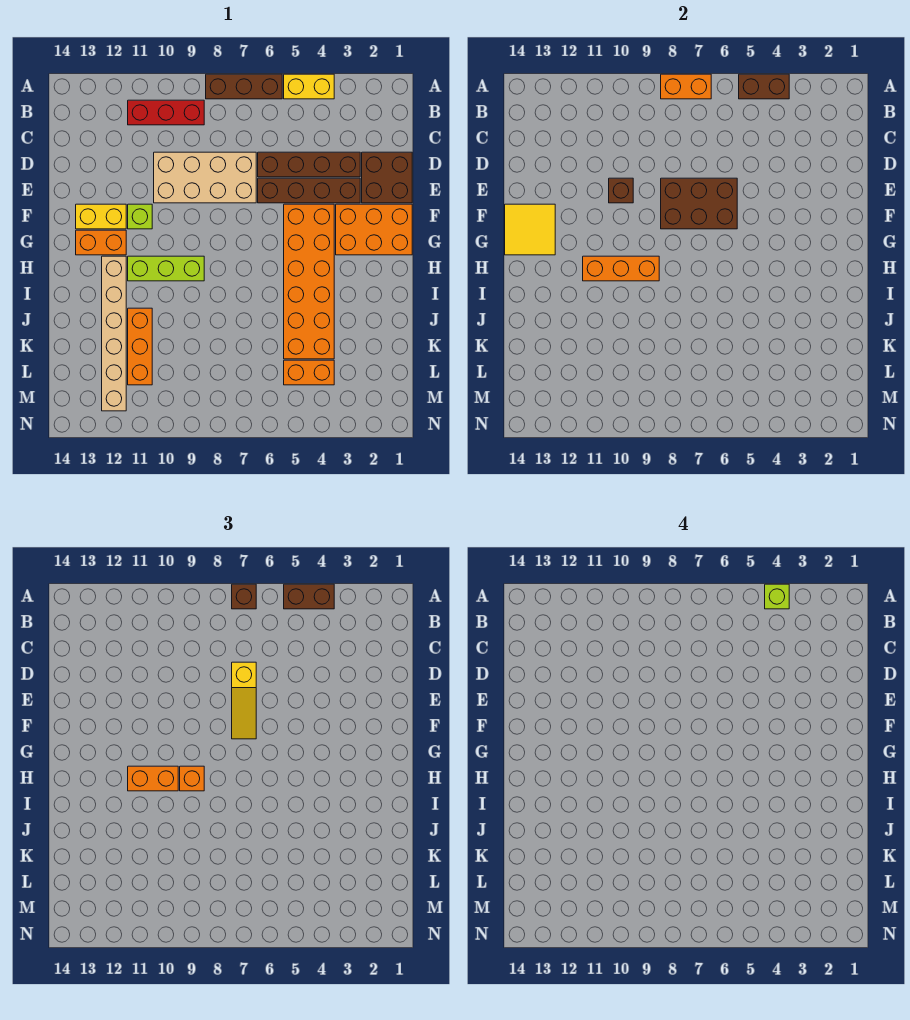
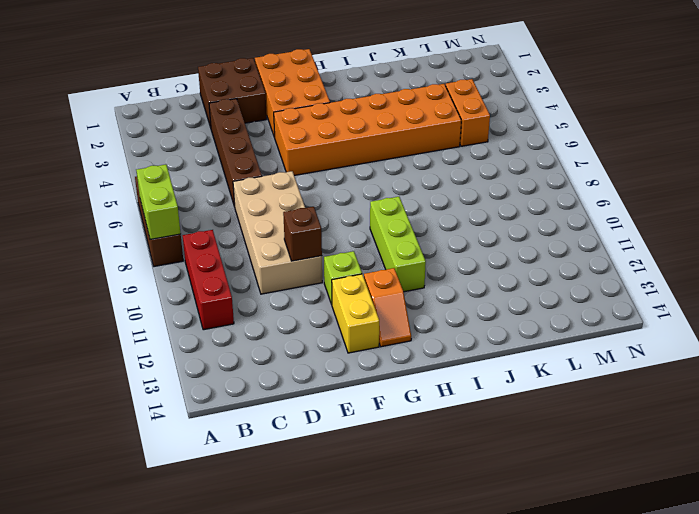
lime 1x2 brick [136,164,181,240] -> orange 1x2 brick [661,74,711,99]
orange 1x2 slope [364,268,411,347] -> orange 1x2 brick [76,230,126,255]
none -> yellow 1x2 brick [284,74,334,99]
none -> brown 1x4 brick [258,178,360,203]
none -> tan 1x6 brick [102,256,126,411]

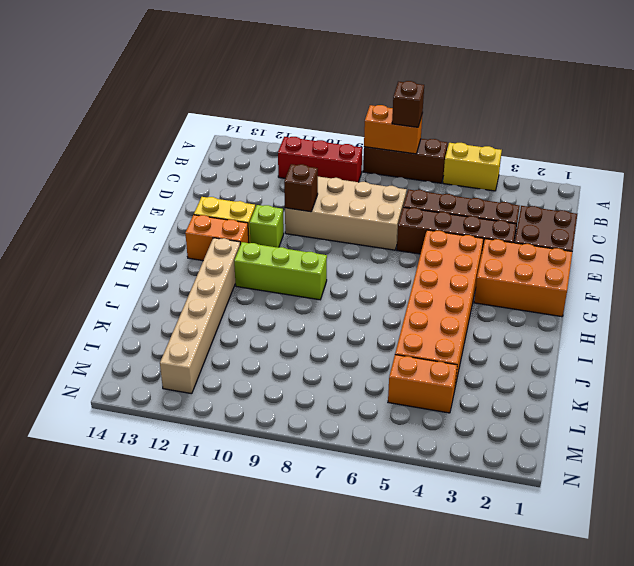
none -> orange 1x3 brick [128,308,152,385]
none -> brown 1x2 brick [739,74,789,99]
none -> brown 2x3 brick [661,178,737,229]

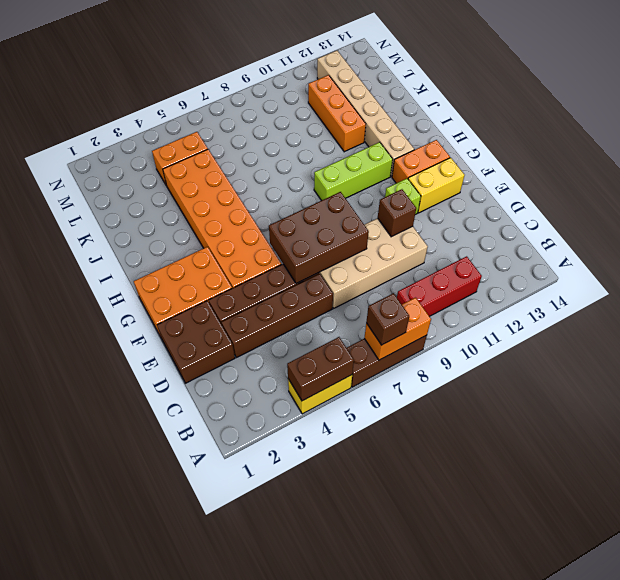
none -> yellow 2x2 tile [505,204,555,255]
none -> orange 1x3 brick [583,256,659,281]
none -> brown 1x2 brick [284,584,334,609]

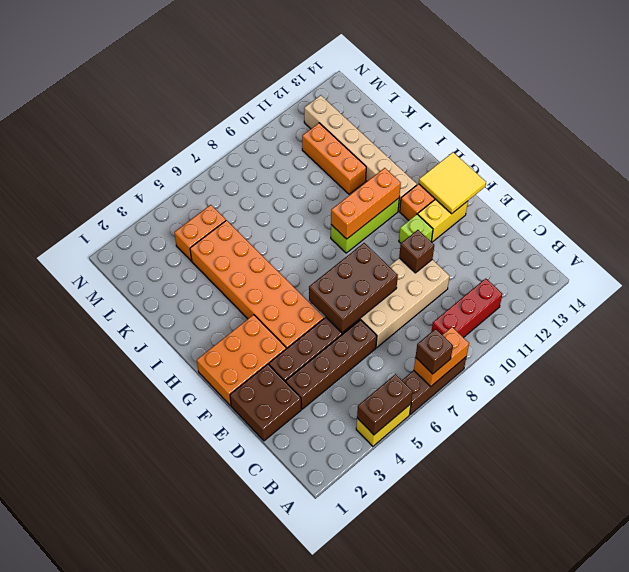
none -> brown 1x2 brick [284,584,334,609]
none -> yellow 1x3 slope [232,662,256,739]
none -> orange 1x1 brick [180,766,204,791]

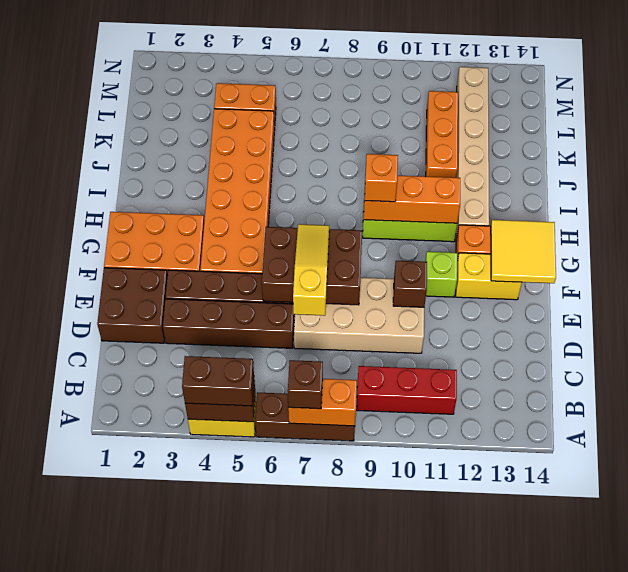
none -> orange 1x2 brick [128,766,178,791]
none -> lime 1x1 brick [765,584,789,609]

